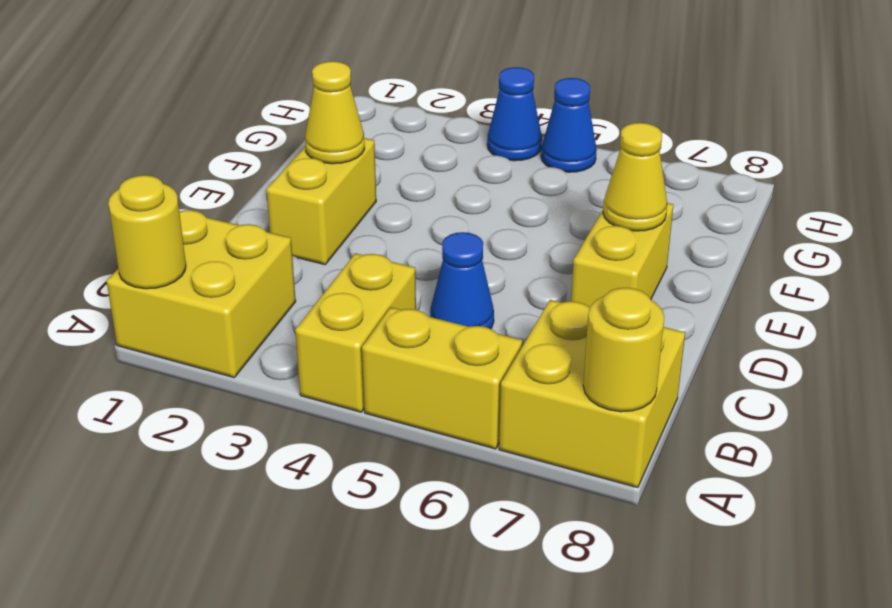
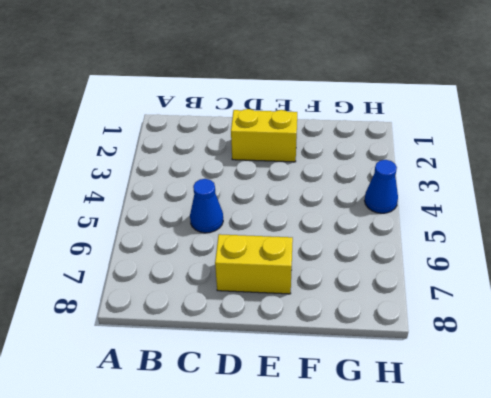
none -> yellow 2x2 brick [107,210,296,377]
none -> yellow 1x2 brick [295,253,416,412]
none -> yellow 1x2 brick [362,307,522,449]

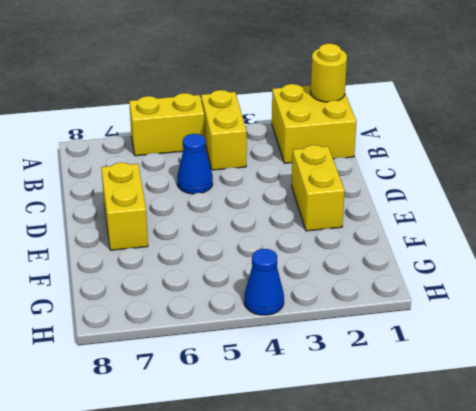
none -> yellow 2x2 brick [499,300,685,488]
none -> blue 1x1 cone [541,78,597,172]
none -> yellow 1x1 round brick [583,288,664,412]

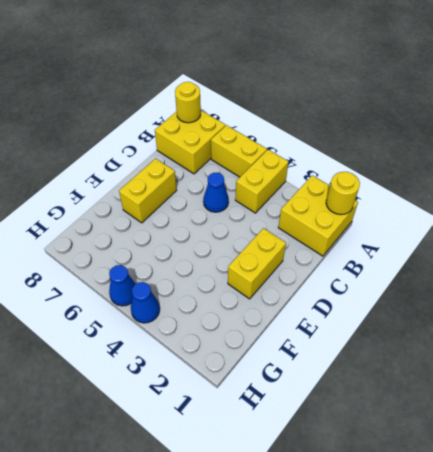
none -> yellow 1x1 cone [305,61,365,164]
none -> yellow 1x1 cone [603,123,667,231]

